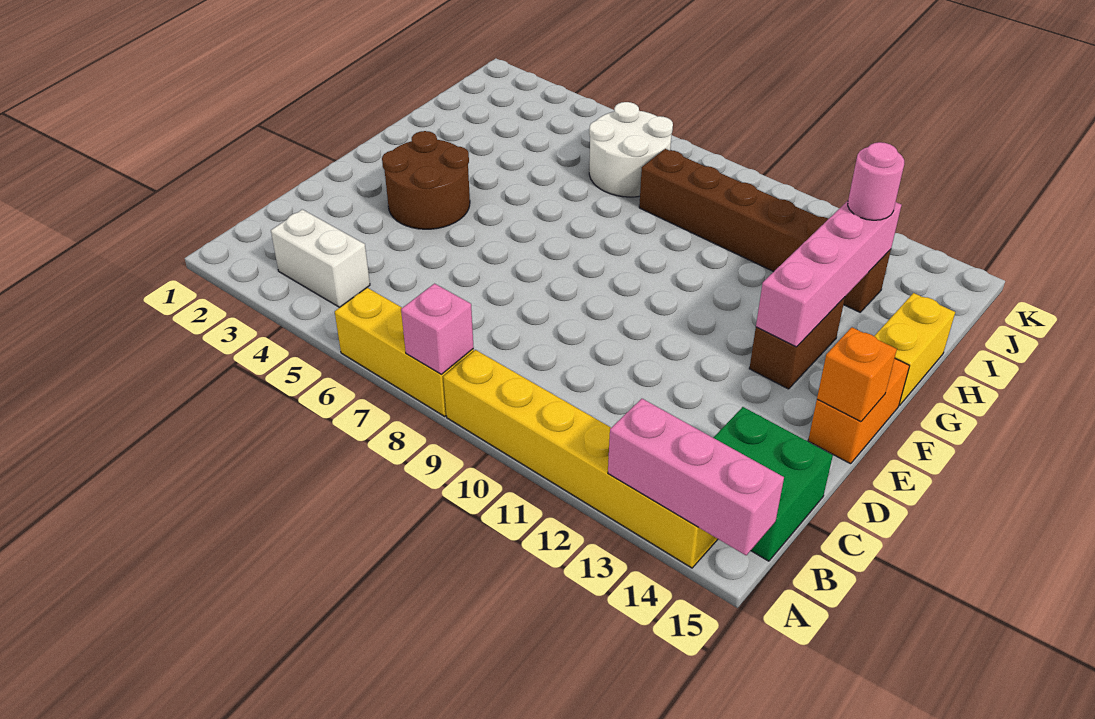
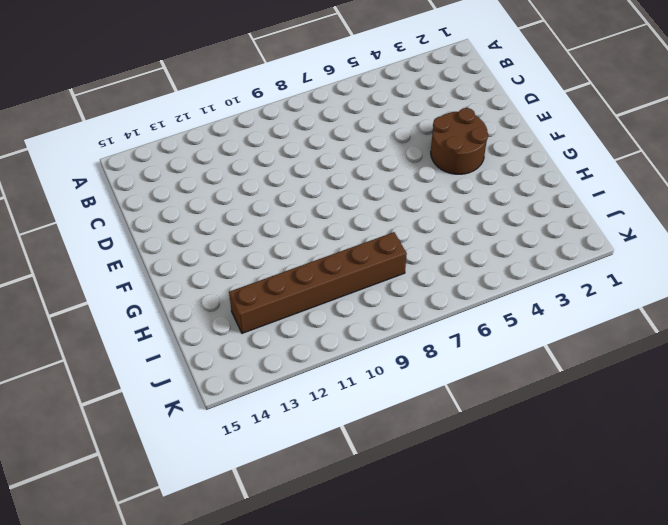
none -> yellow 1x3 brick [335,288,474,416]
none -> yellow 1x6 brick [443,350,718,568]
none -> white 1x2 brick [271,209,370,307]

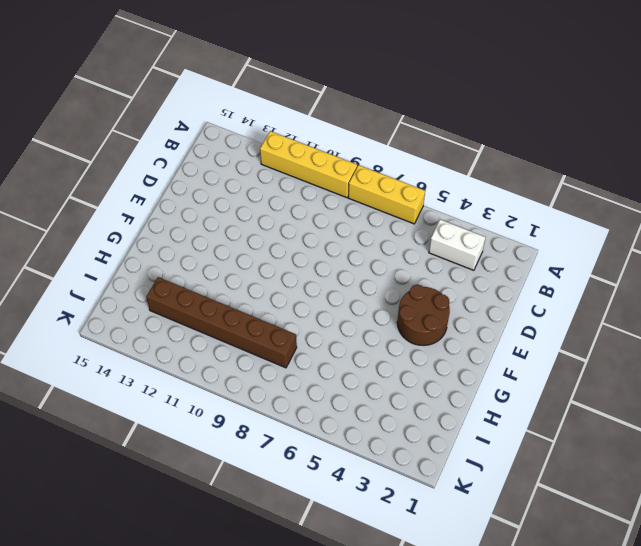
yellow 1x4 brick [260,131,357,198] -> yellow 1x6 brick [443,350,718,568]
none -> green 2x2 brick [713,407,833,561]
none -> orange 1x2 brick [808,359,909,464]
none -> brown 1x2 brick [749,297,845,389]

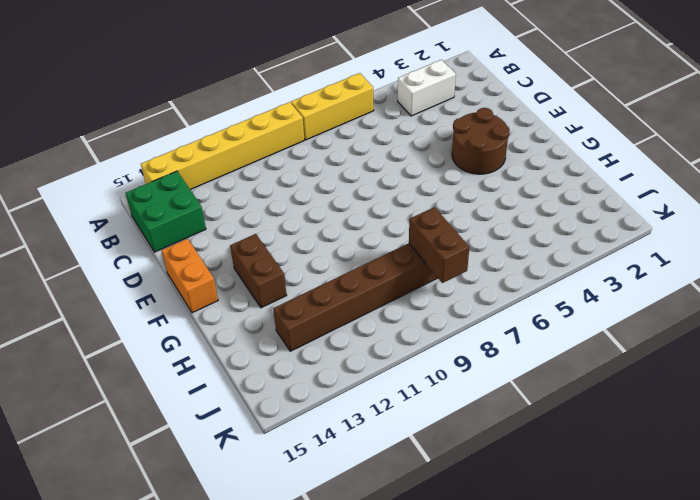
brown 1x2 brick [409,207,469,283] -> none
none -> yellow 1x2 brick [874,293,955,406]
none -> white 2x2 round brick [589,102,673,197]
none -> pink 1x1 brick [401,284,474,375]

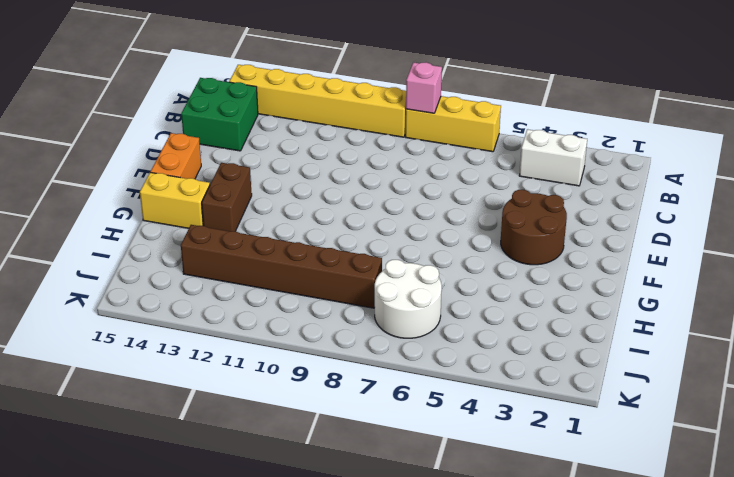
yellow 1x2 brick [140,172,210,228] -> yellow 1x2 brick turned to [874,293,955,406]
none -> pink 1x3 brick [608,399,784,555]
none -> orange 1x1 brick [817,327,897,422]
none -> pink 1x4 brick [756,201,902,347]

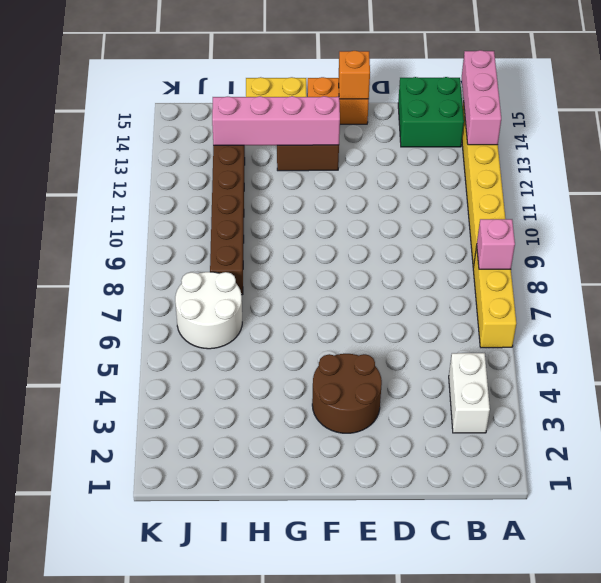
none -> pink 1x1 round brick [848,142,904,220]

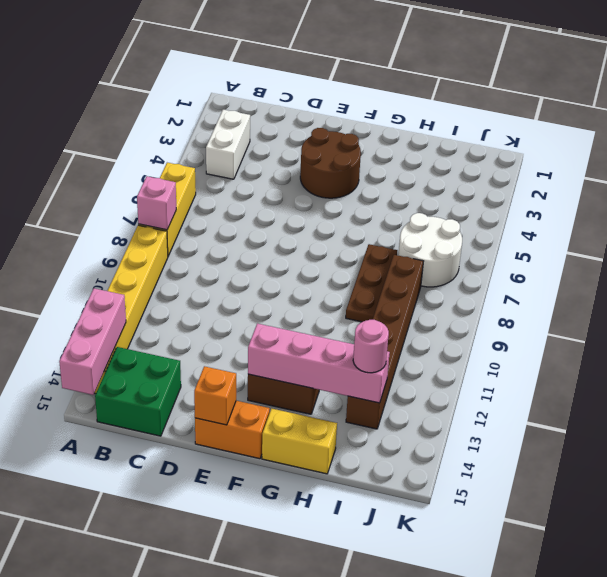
brown 1x3 plate [346,244,398,322] -> none

